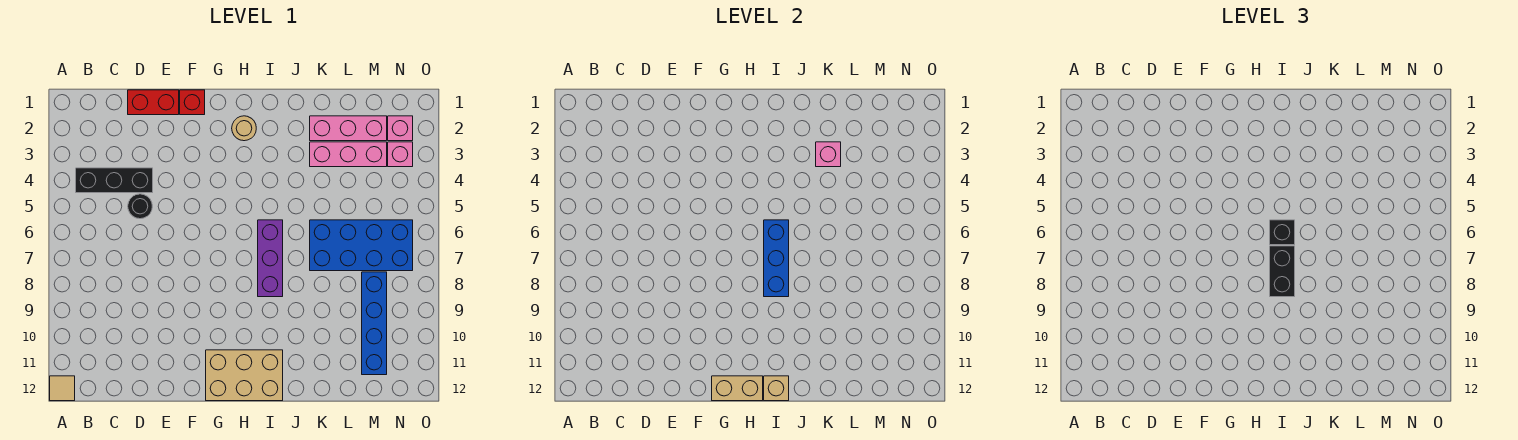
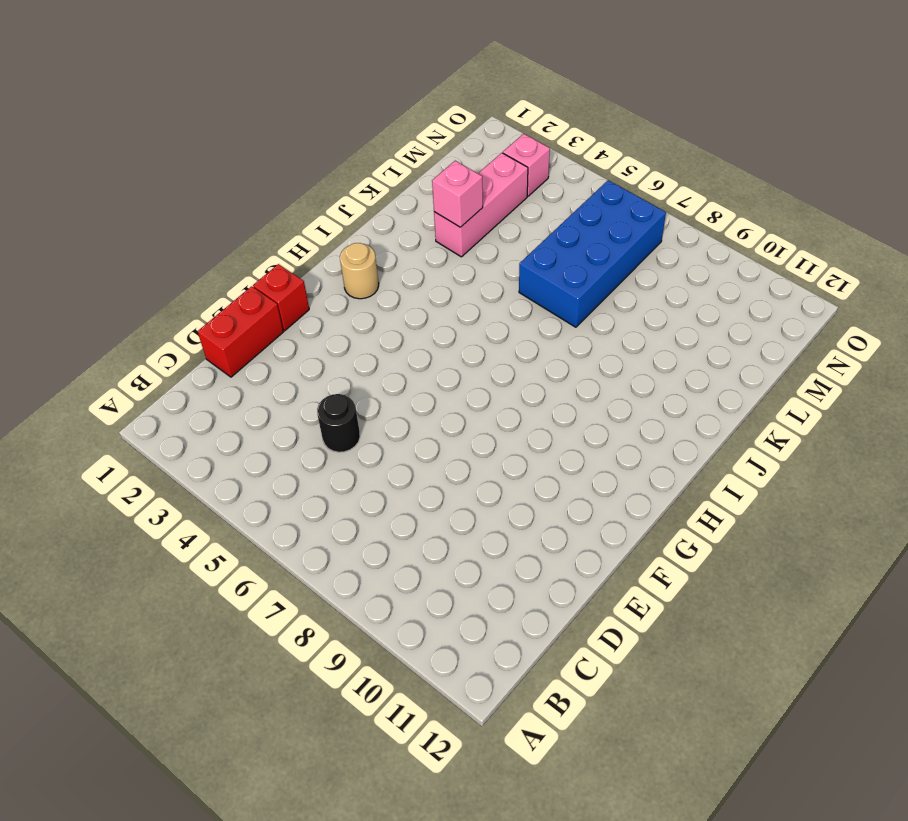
none -> tan 1x1 tile [50,376,75,401]
none -> black 1x3 brick [76,168,153,193]
none -> tan 2x3 brick [206,350,283,401]

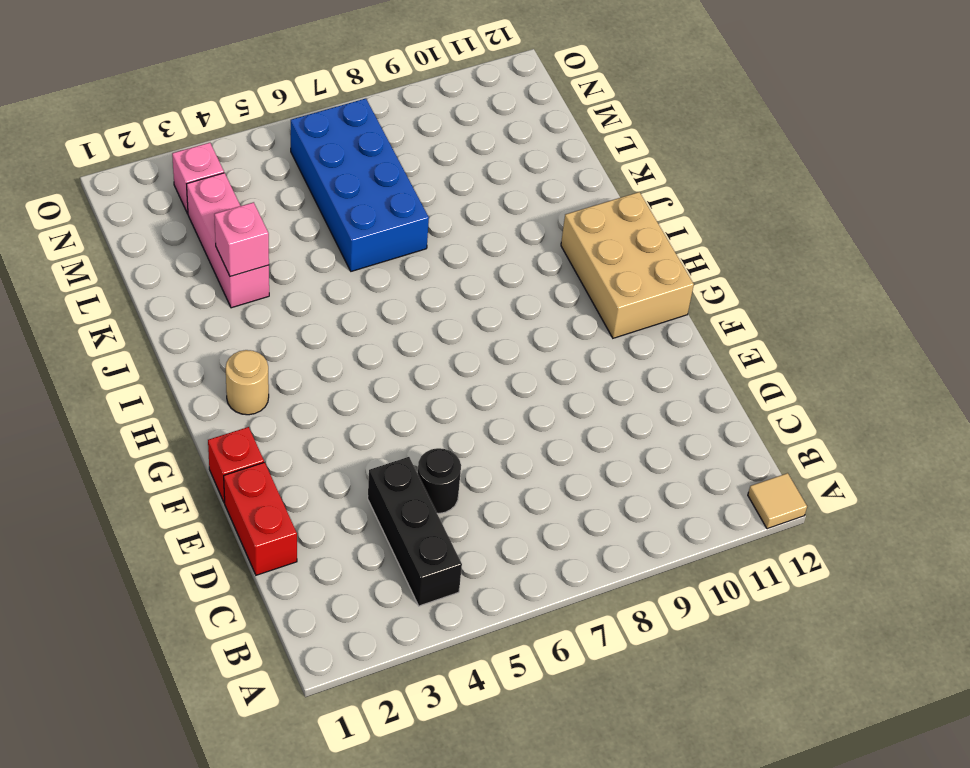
none -> purple 1x3 brick [258,220,283,297]
none -> pink 1x3 brick [310,116,387,141]
none -> blue 1x4 brick [362,272,387,375]

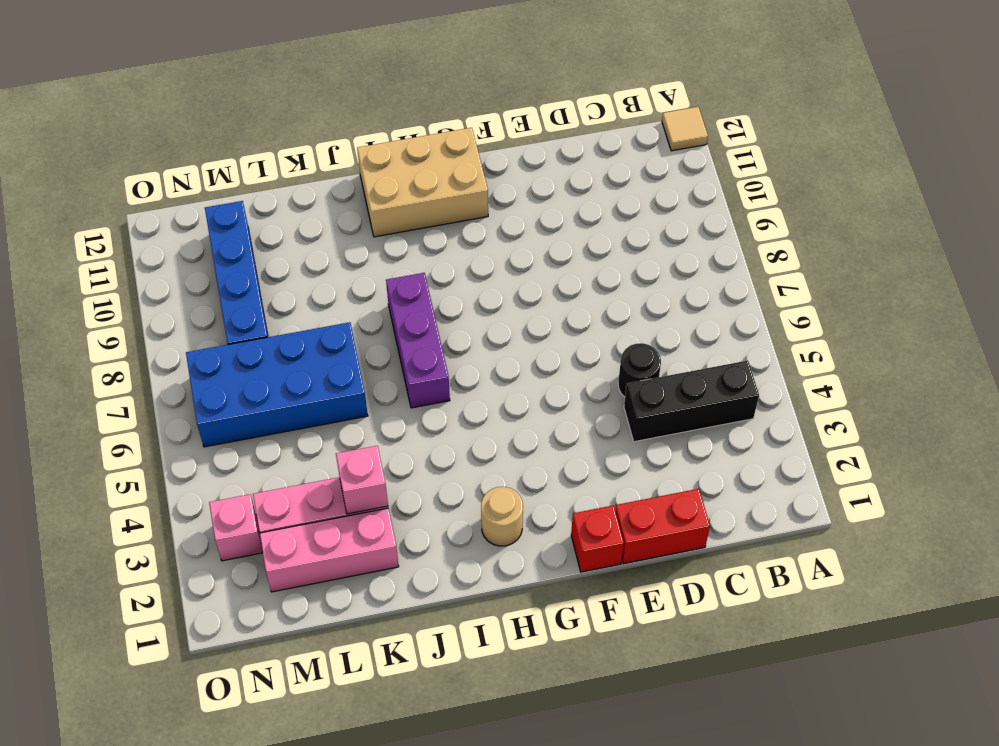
none -> pink 1x1 brick [388,116,413,141]
none -> tan 1x2 brick [712,376,763,401]
none -> blue 1x3 brick [764,220,789,297]

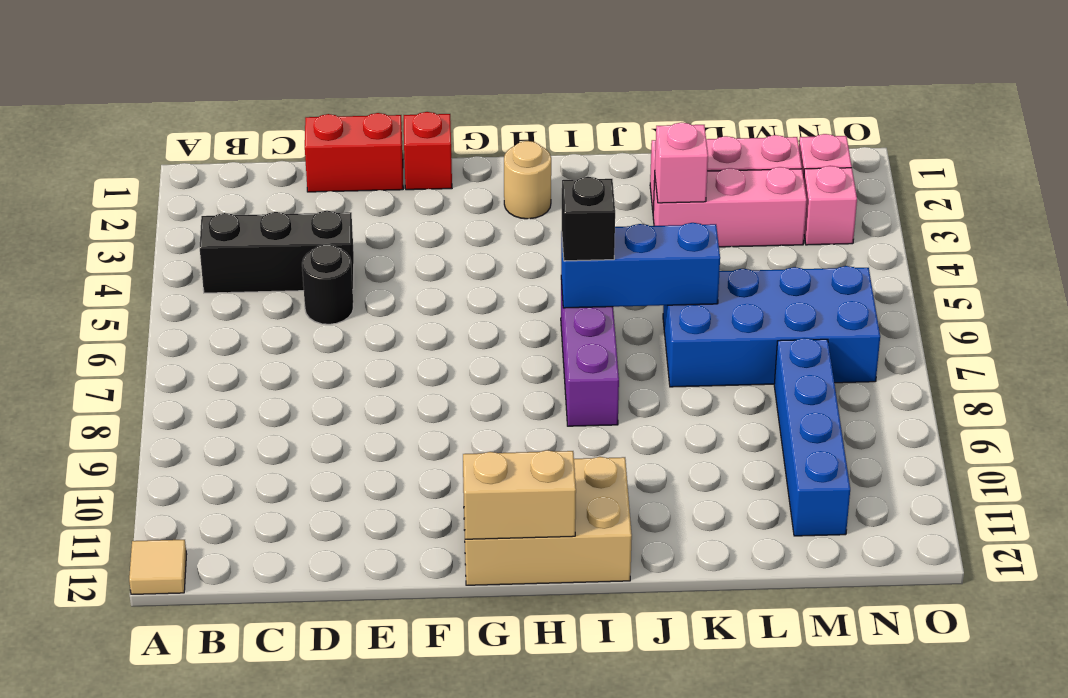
blue 1x3 brick [561,223,720,308] -> blue 1x3 brick turned to [764,220,789,297]
none -> tan 1x1 brick [764,376,789,401]
none -> black 1x2 brick [1270,246,1295,297]

